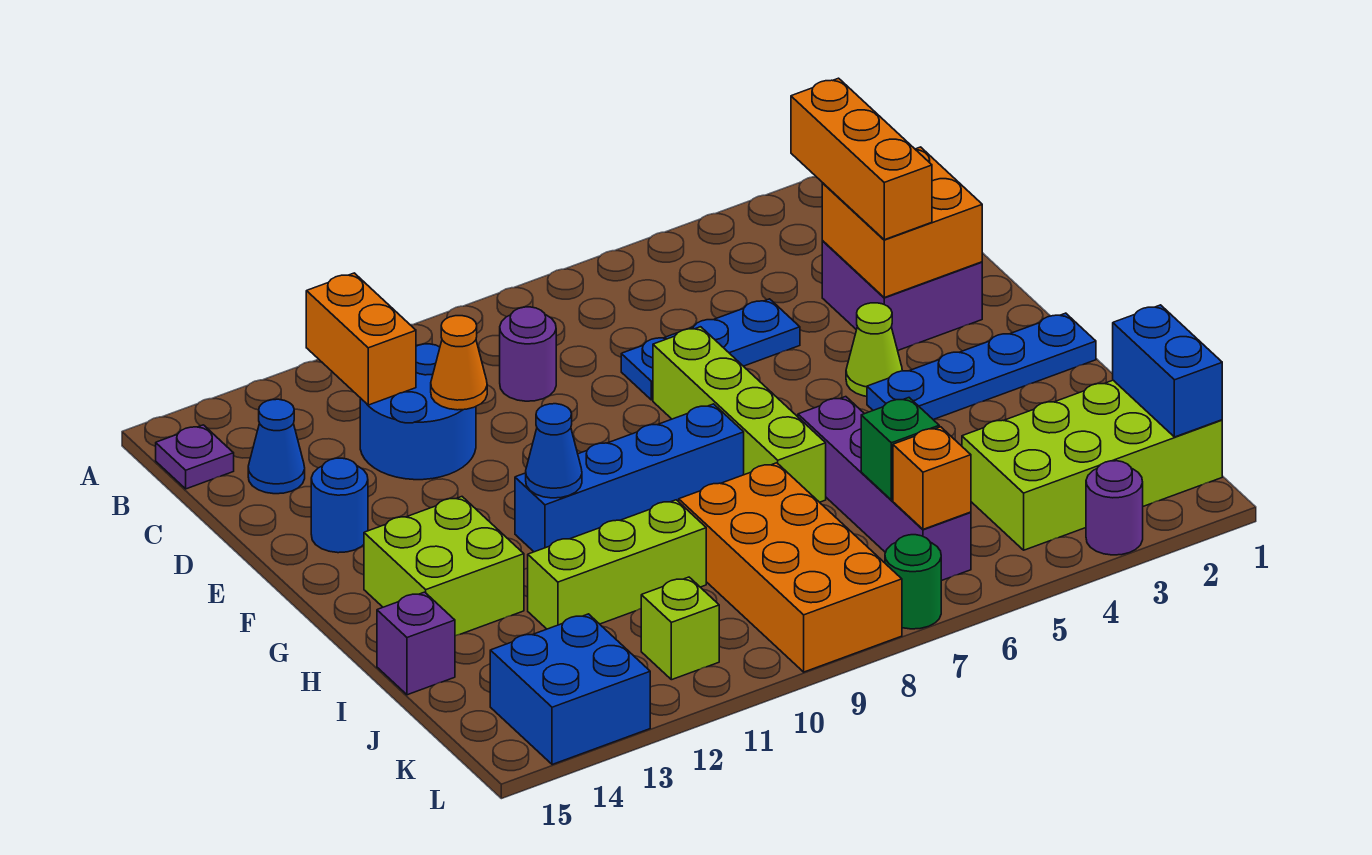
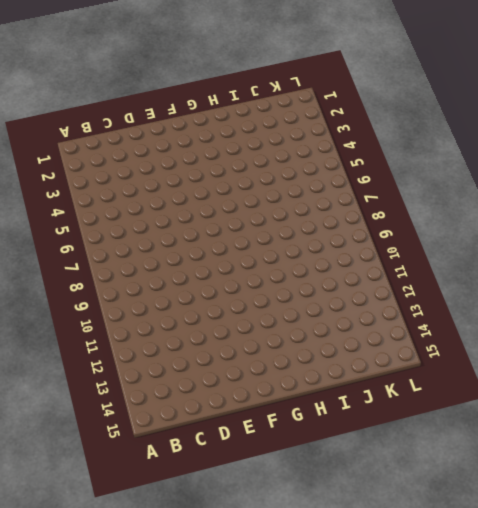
none -> purple 1x1 plate [156,425,234,489]
none -> purple 1x1 round brick [500,307,556,401]
none -> blue 2x2 round brick [360,344,476,480]

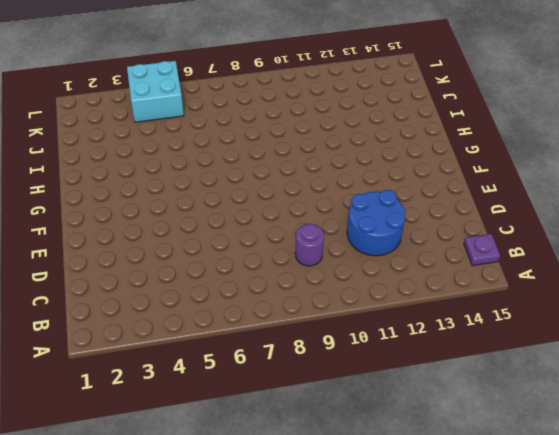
cyan 2x2 brick [127,61,184,122] -> lime 2x4 brick [962,380,1222,550]
none -> blue 1x1 cone [248,399,305,494]
none -> purple 2x2 brick [822,241,982,350]
none -> blue 1x3 plate [621,299,800,400]

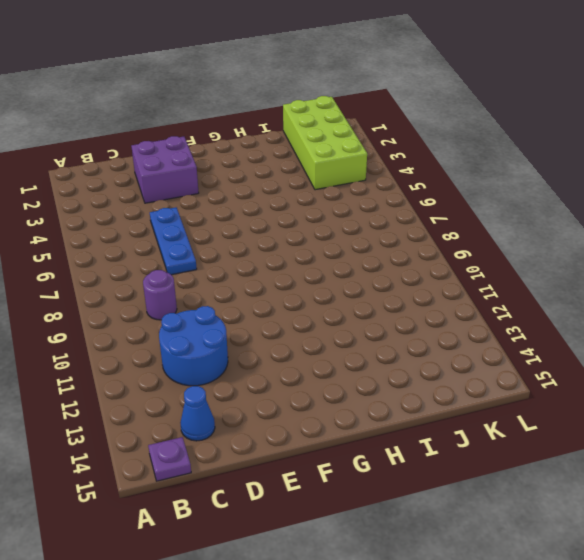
none -> lime 1x4 brick [653,327,826,502]
none -> blue 1x1 round brick [311,458,368,553]
none -> lime 1x1 cone [846,303,902,396]

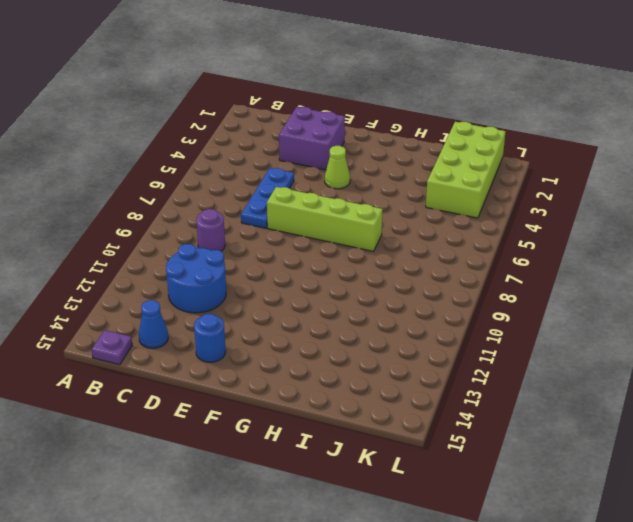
none -> blue 1x4 plate [867,313,1096,420]
none -> blue 1x4 brick [515,404,744,552]
none -> lime 2x2 brick [364,497,524,636]

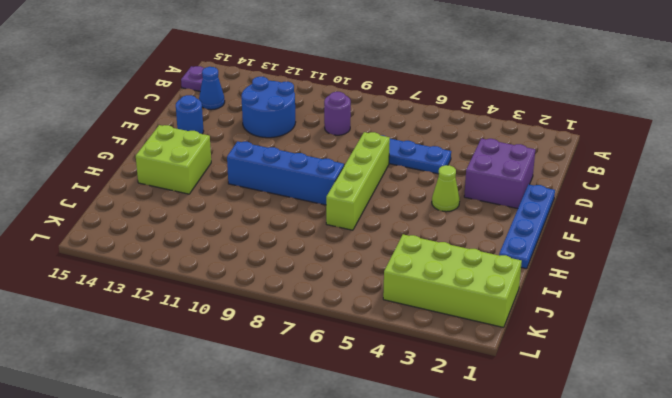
blue 1x4 plate [499,184,555,269] -> blue 1x4 plate turned to [867,313,1096,420]
none -> purple 1x4 brick [798,397,971,581]
none -> orange 2x4 brick [679,463,902,672]
none -> lime 1x3 brick [528,500,706,629]

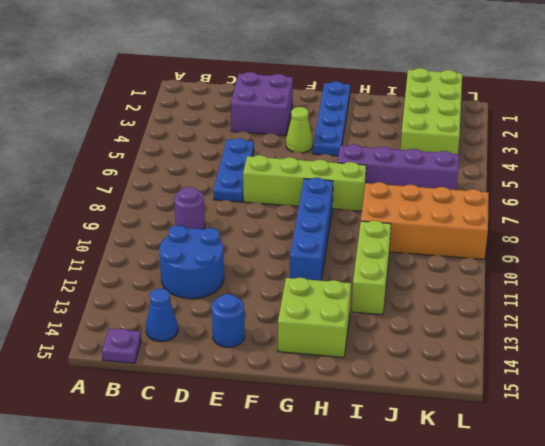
none -> purple 1x1 brick [377,592,455,695]
none -> lime 1x1 brick [641,577,719,680]
none -> blue 2x2 brick [490,614,650,765]

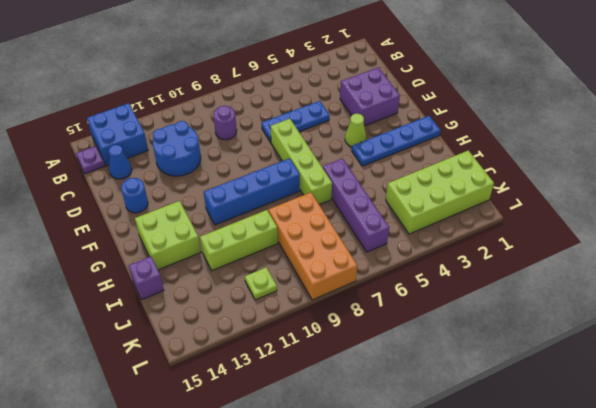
blue 2x2 brick [87,103,148,166] -> blue 2x2 brick moved to [490,614,650,765]
lime 1x1 plate [245,267,277,300] -> lime 1x1 brick [641,577,719,680]
none -> purple 1x1 round brick [1086,461,1143,555]
none -> green 1x1 round brick [885,535,941,629]
none -> orange 1x2 brick [306,273,416,405]

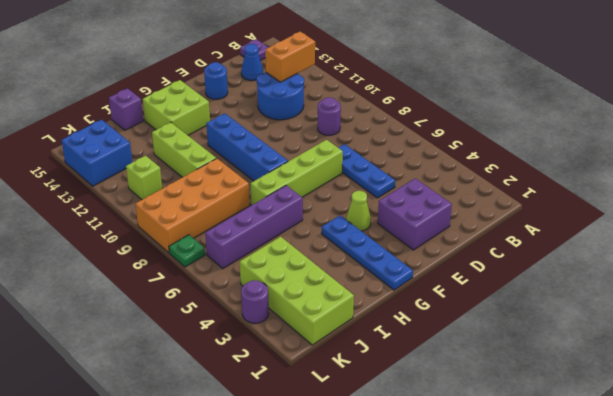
green 1x1 plate [169,235,205,267] -> green 1x1 round brick [885,535,941,629]
none -> orange 2x2 brick [822,147,982,297]
none -> orange 1x1 cone [431,316,487,410]
none -> blue 1x1 cone [526,404,582,498]

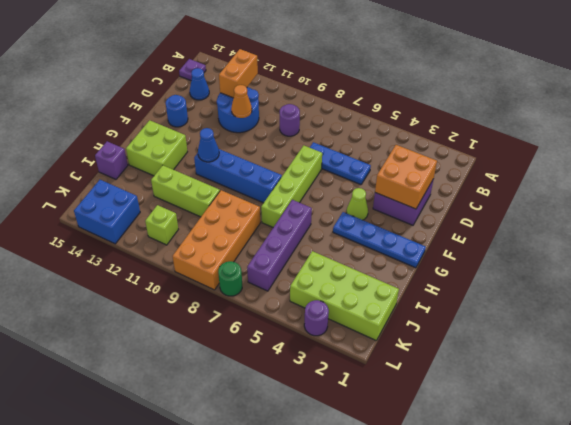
none -> blue 1x2 brick [1113,305,1222,437]
none -> green 1x1 brick [861,398,939,500]
none -> orange 1x1 brick [893,427,971,529]

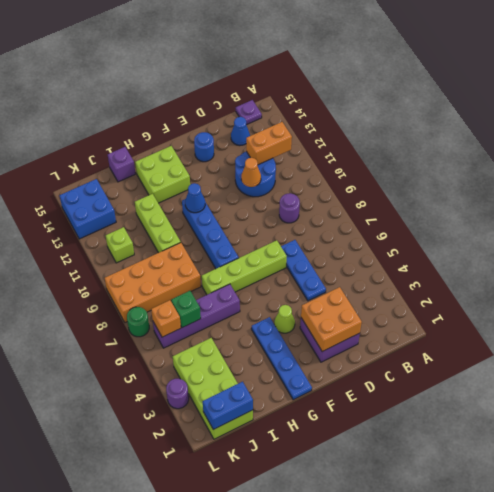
none -> orange 1x3 brick [791,78,932,240]

